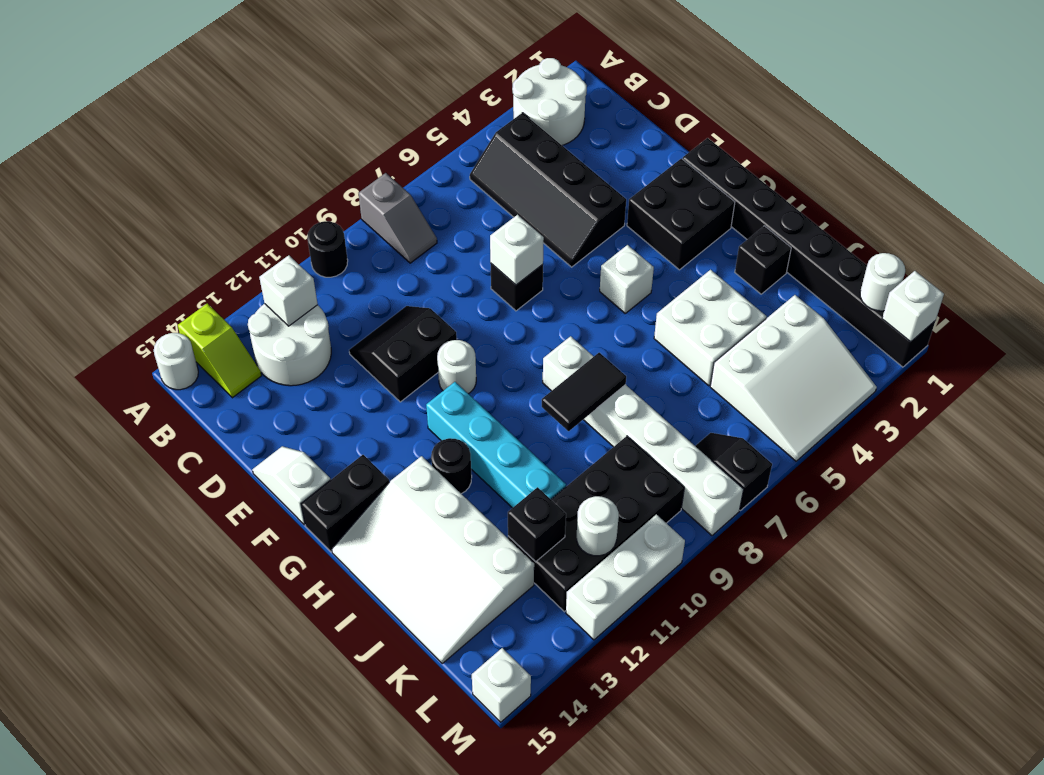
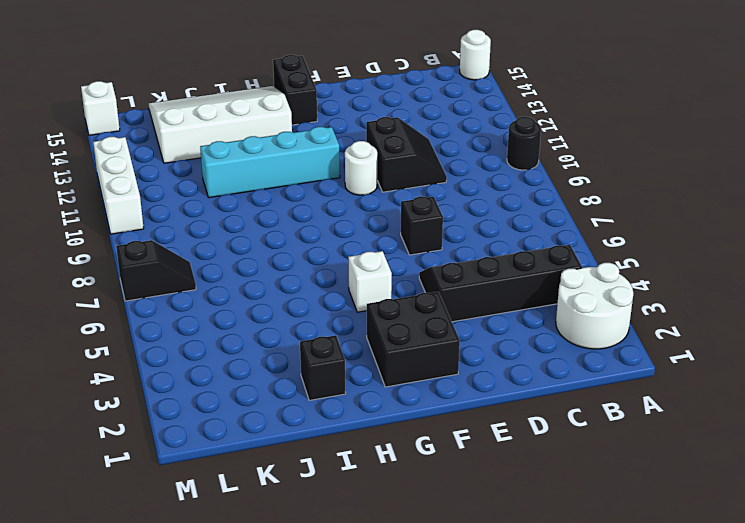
none -> grey 1x2 slope [359,173,437,263]
none -> lime 1x2 slope [178,304,262,398]
none -> white 2x2 round brick [248,304,331,386]
none -> white 1x2 slope [253,446,330,525]

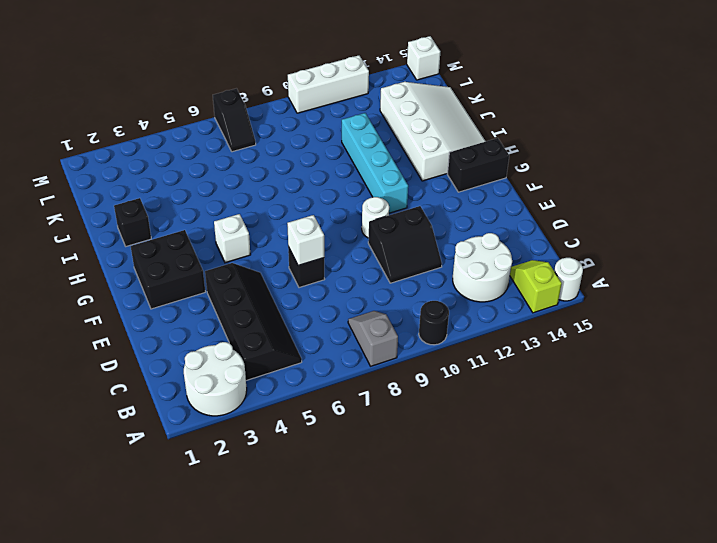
none -> white 1x2 slope [253,446,330,525]
none -> black 1x8 brick [683,138,935,367]
none -> white 1x6 brick [543,336,744,536]
none -> black 1x1 round brick [431,438,472,494]

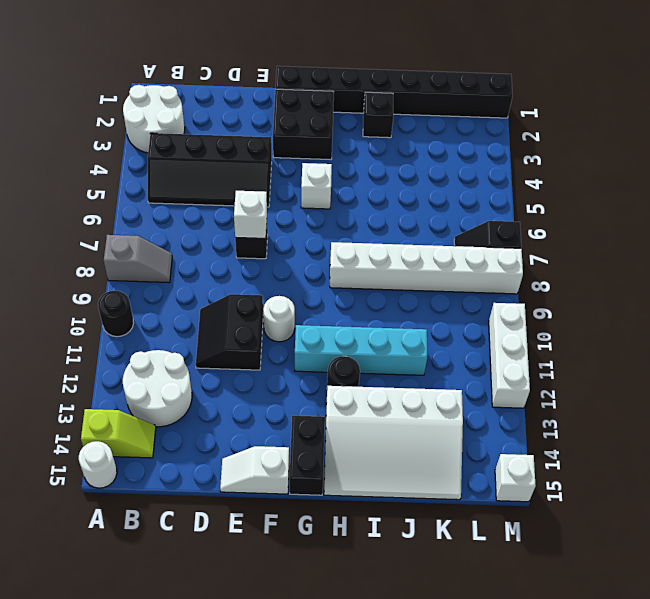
none -> white 2x2 brick [654,270,766,386]
none -> white 3x3 slope [710,295,877,461]
none -> black 2x4 brick [508,436,684,612]
none -> white 1x1 brick [259,255,318,326]

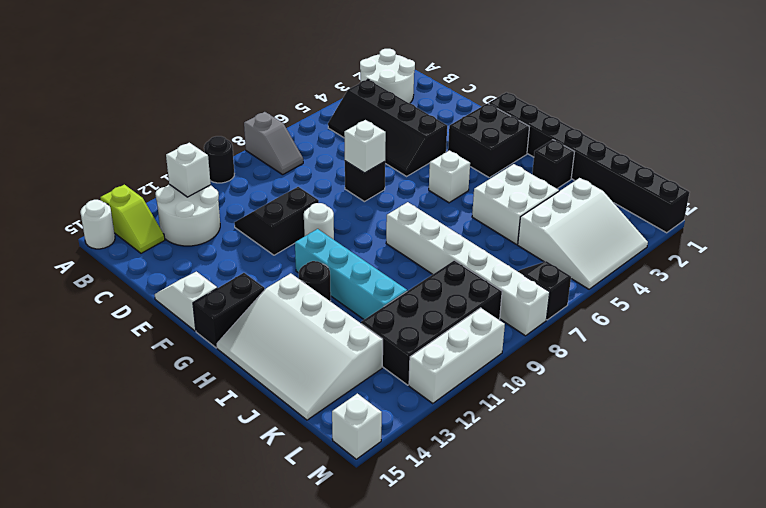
none -> black 1x2 tile [542,353,626,431]
none -> black 1x1 brick [508,487,566,562]
none -> white 1x1 round brick [860,253,905,311]
none -> white 1x1 round brick [577,496,619,556]

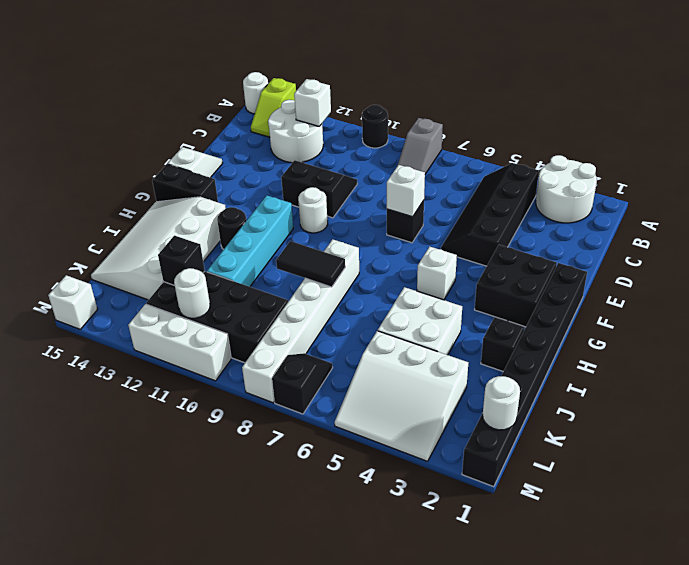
none -> white 1x1 brick [882,271,944,342]

